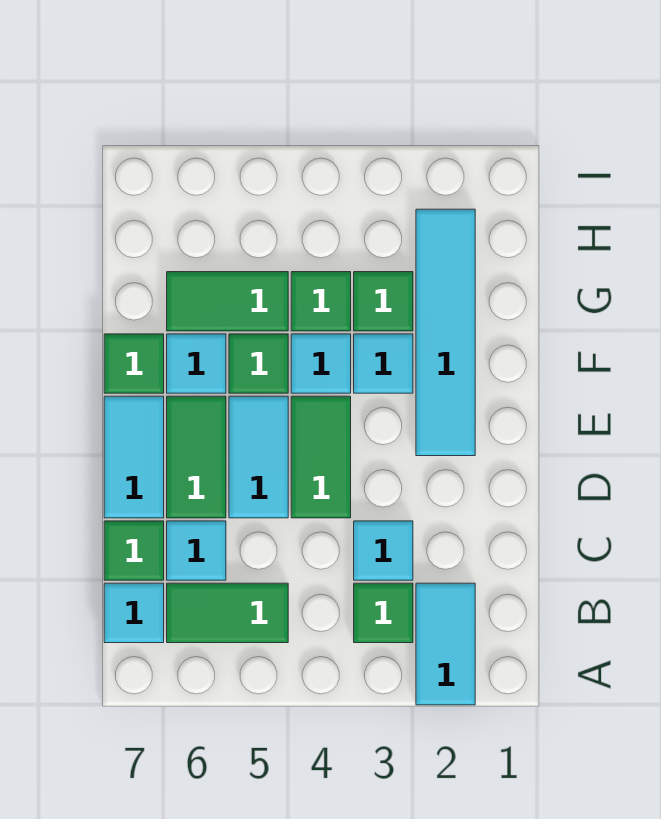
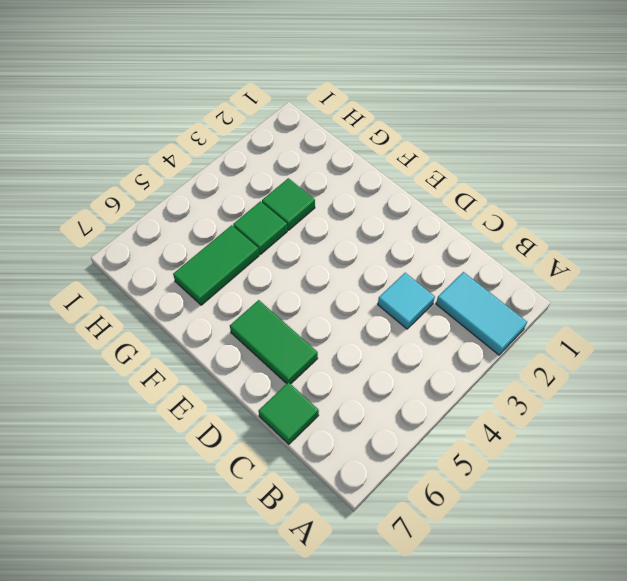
none -> green 1x1 tile [354,583,413,643]
none -> green 1x2 tile [167,583,288,643]
none -> cyan 1x1 tile [104,583,164,643]

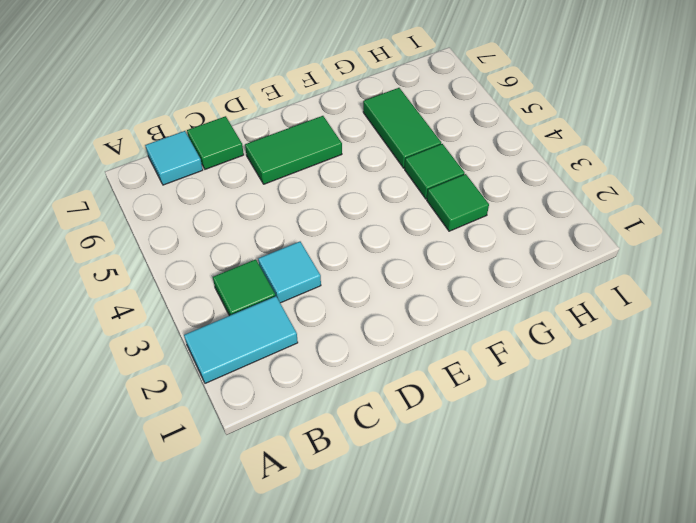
none -> green 1x2 tile [167,583,288,643]
none -> cyan 1x1 tile [167,521,226,580]
none -> green 1x2 tile [291,396,351,518]

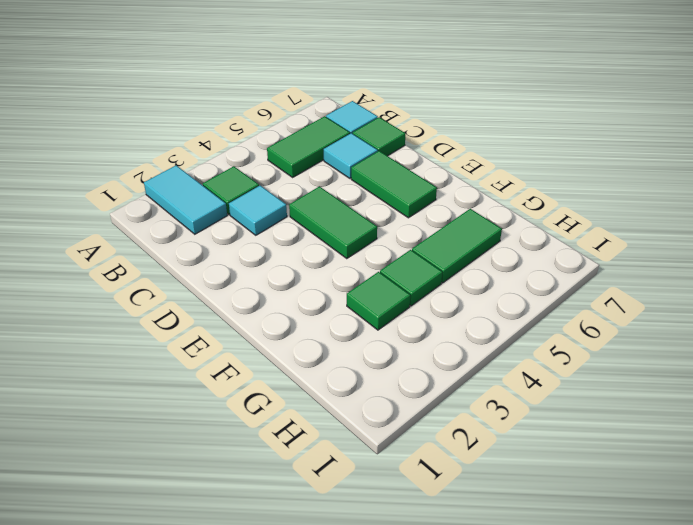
none -> cyan 1x2 tile [229,396,288,518]
none -> cyan 1x2 tile [104,396,164,518]
none -> cyan 1x4 tile [416,209,475,456]

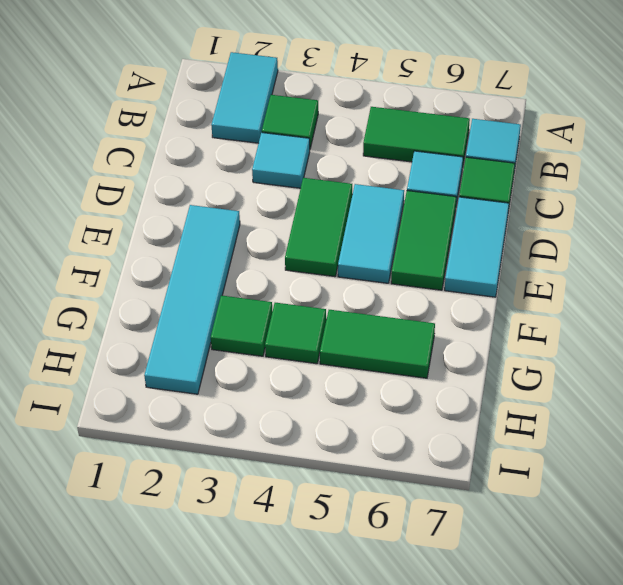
none -> cyan 1x1 tile [354,334,413,393]
none -> cyan 1x1 tile [291,334,351,393]
none -> green 1x1 tile [229,334,288,393]

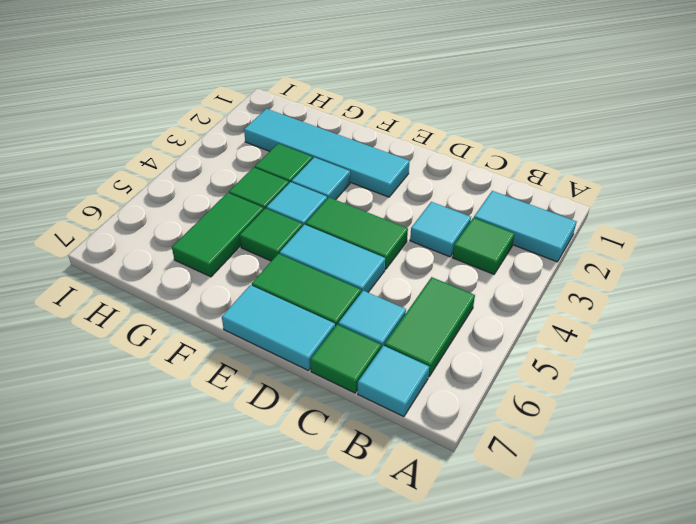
none -> cyan 1x1 tile [167,334,226,393]
none -> green 1x1 tile [104,334,164,393]

